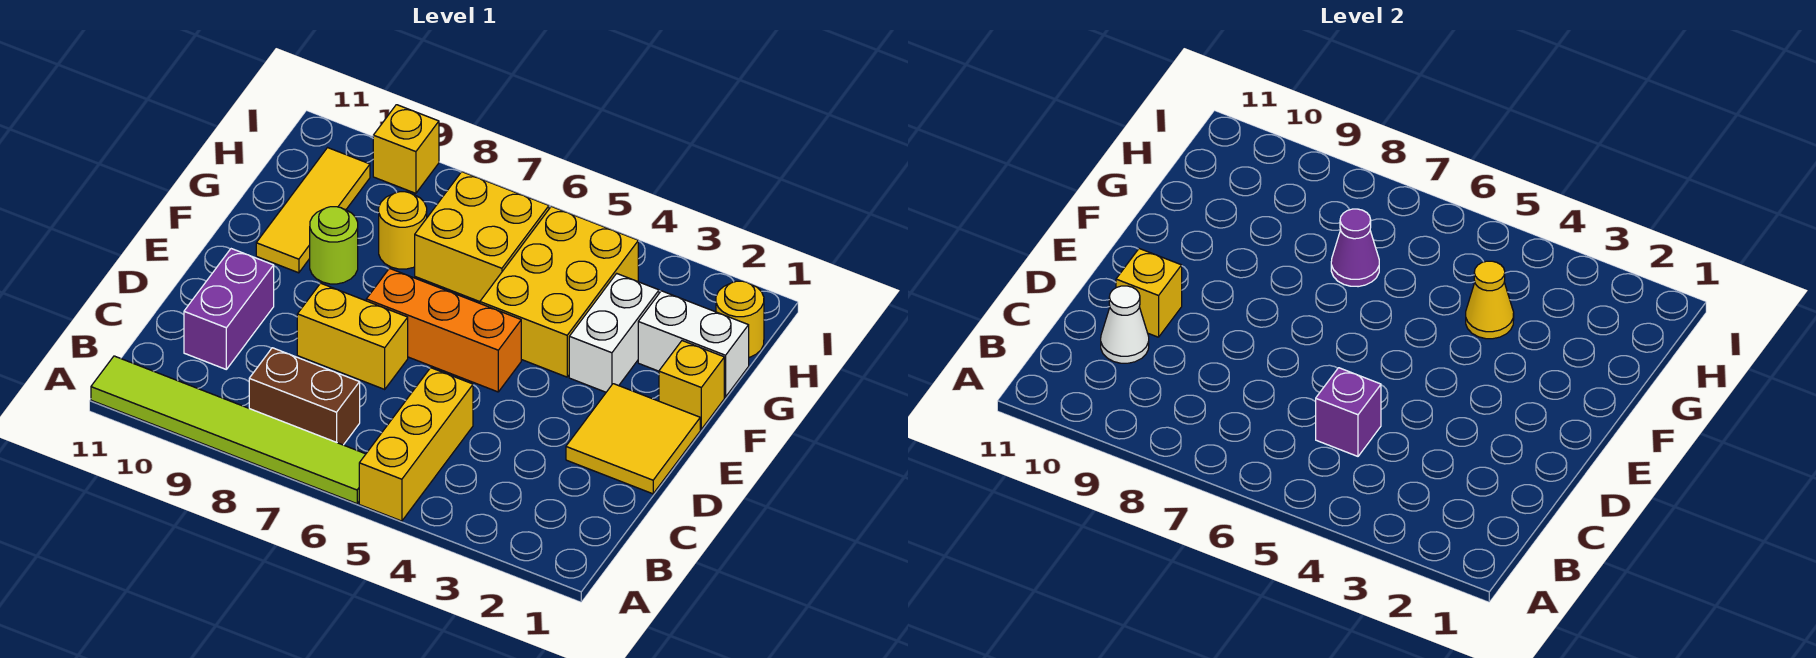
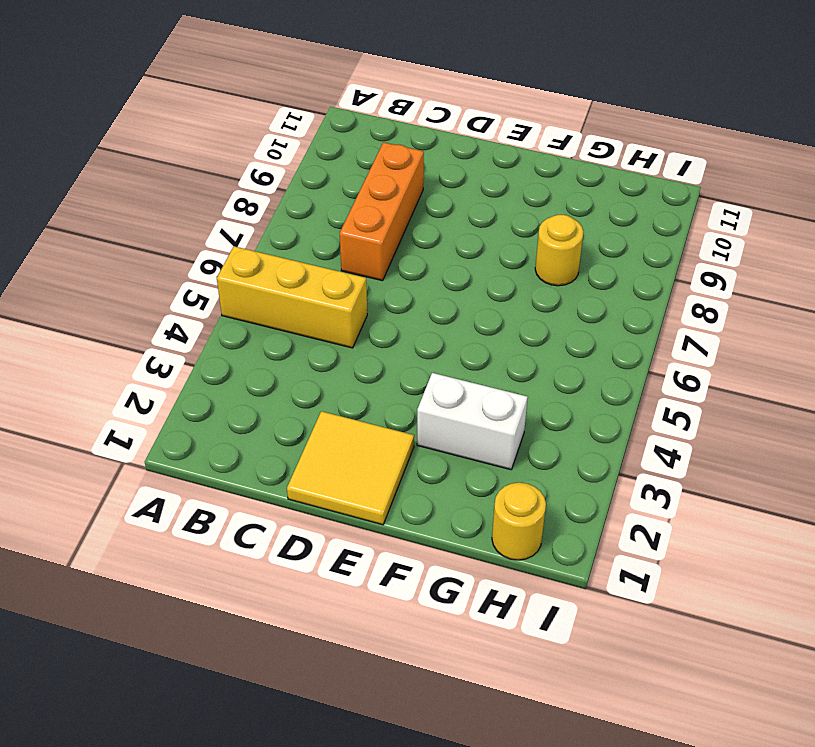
orange 1x3 brick [340,142,424,281] -> orange 1x3 brick moved to [366,268,521,392]
none -> lime 1x6 tile [91,356,366,504]
none -> brown 1x2 brick [249,348,360,445]
none -> purple 1x2 brick [184,249,274,369]

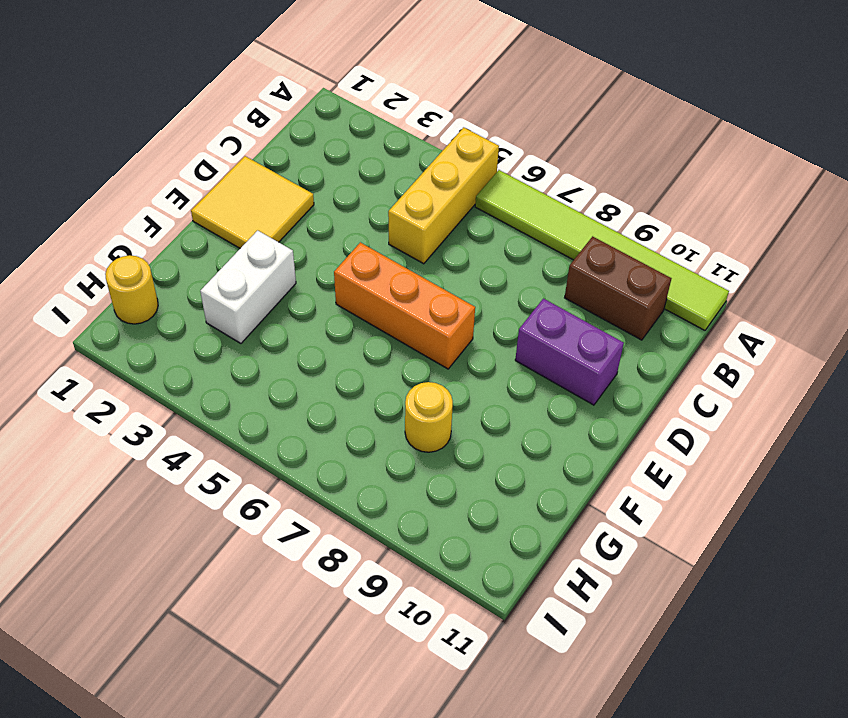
brown 1x2 brick [565,236,672,340] -> brown 1x2 brick moved to [249,348,360,445]
purple 1x2 brick [515,299,624,405] -> purple 1x2 brick turned to [184,249,274,369]
none -> yellow 1x2 brick [297,283,408,389]
none -> yellow 1x1 brick [659,341,724,429]
none -> yellow 2x3 brick [480,206,638,377]

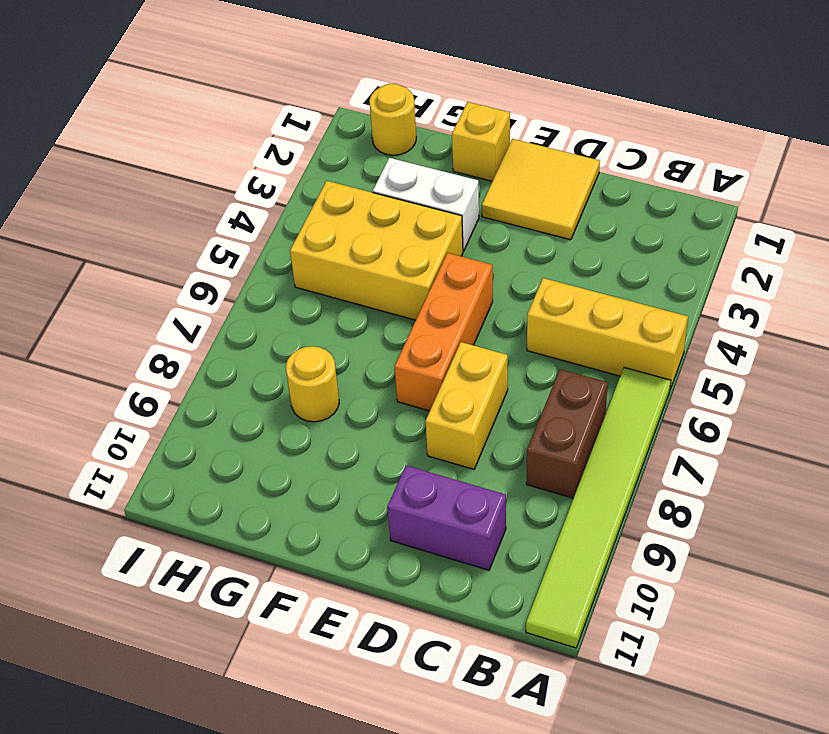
none -> lime 1x1 round brick [310,207,358,284]
none -> yellow 1x3 tile [256,148,370,273]
none -> white 1x2 brick [638,291,749,397]

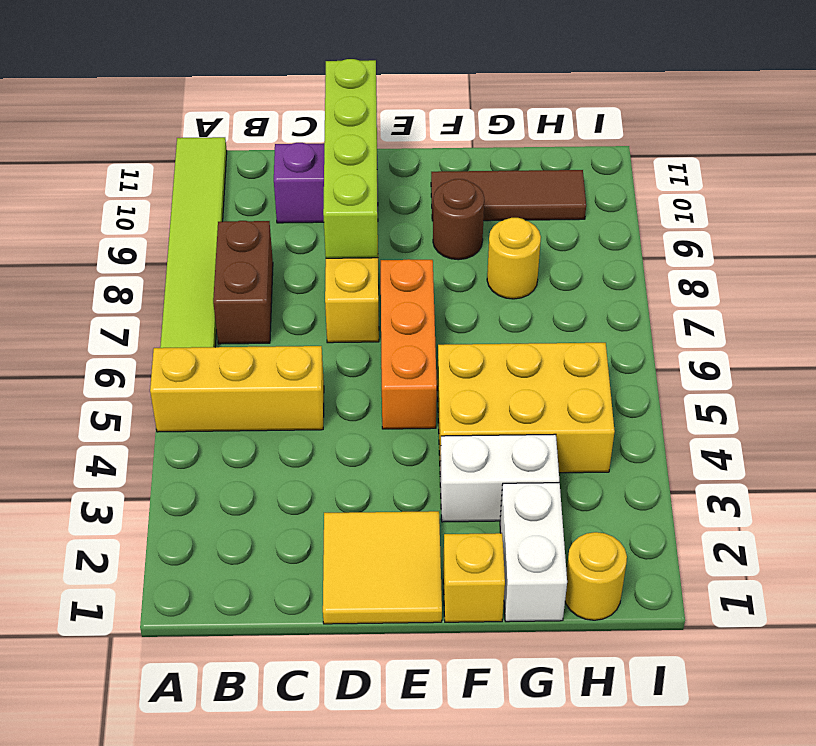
lime 1x4 brick [323,59,378,258] -> yellow 1x1 brick [1116,249,1182,337]
brown 1x1 round brick [433,179,484,260] -> lime 1x1 round brick [310,207,358,284]
brown 1x3 tile [431,170,586,221] -> yellow 1x3 tile [256,148,370,273]
none -> yellow 2x2 brick [415,172,549,302]
none -> yellow 1x1 brick [373,105,439,193]
none -> purple 1x1 brick [1316,368,1381,456]

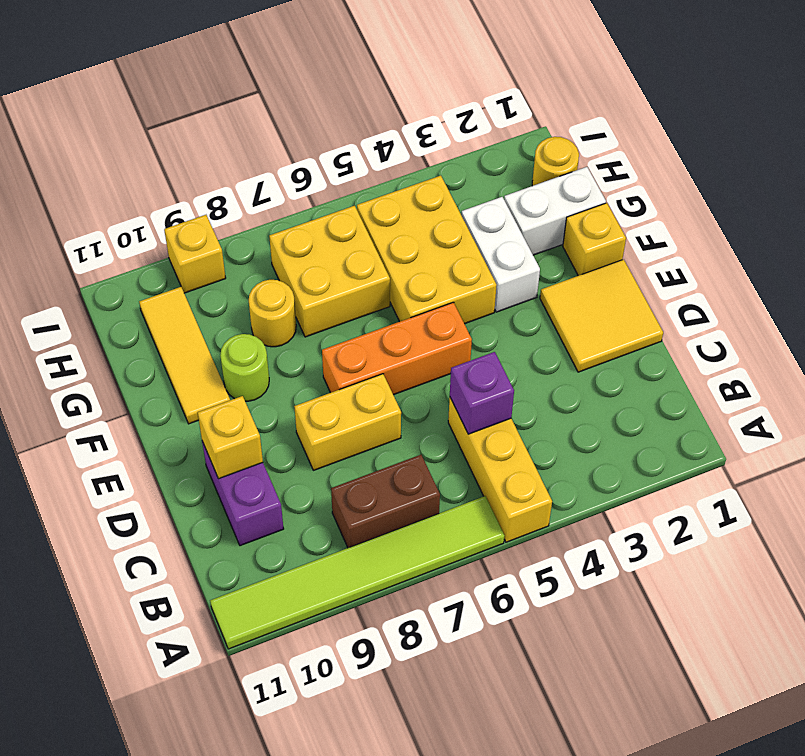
none -> white 1x1 cone [1101,286,1149,363]
none -> yellow 1x1 cone [1466,261,1514,339]
none -> purple 1x1 cone [1331,209,1379,287]

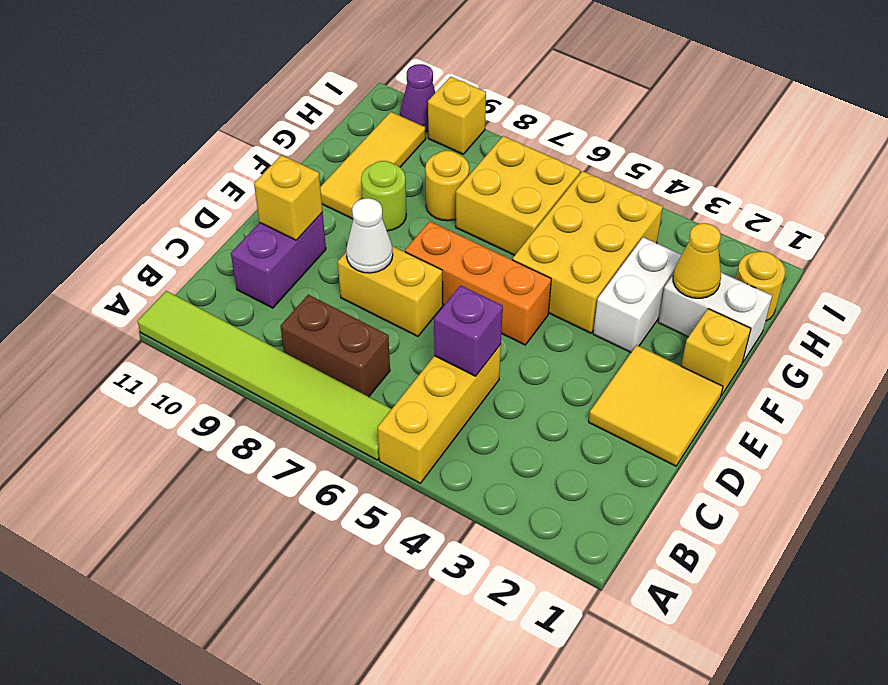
white 1x1 cone [346,198,393,273] -> white 1x1 cone moved to [1101,286,1149,363]
yellow 1x1 cone [673,223,721,298] -> yellow 1x1 cone moved to [1466,261,1514,339]
purple 1x1 cone [400,64,435,132] -> purple 1x1 cone moved to [1331,209,1379,287]

